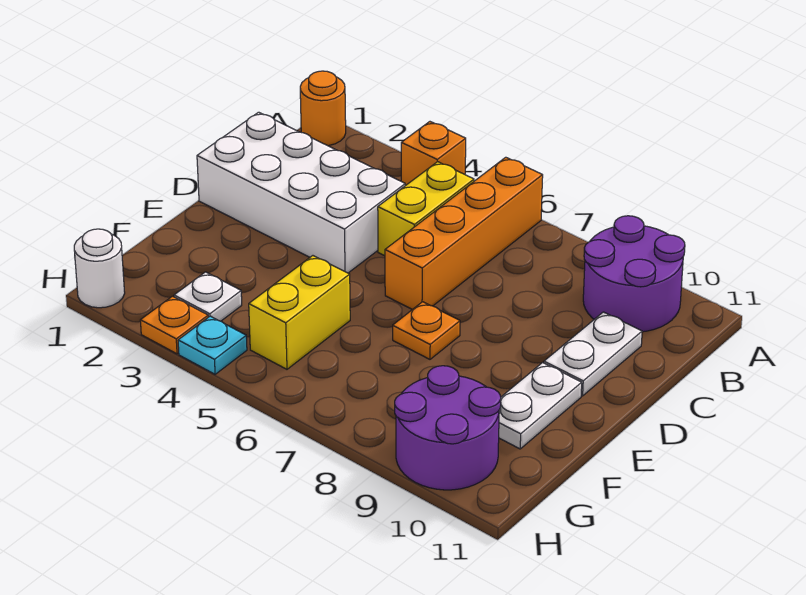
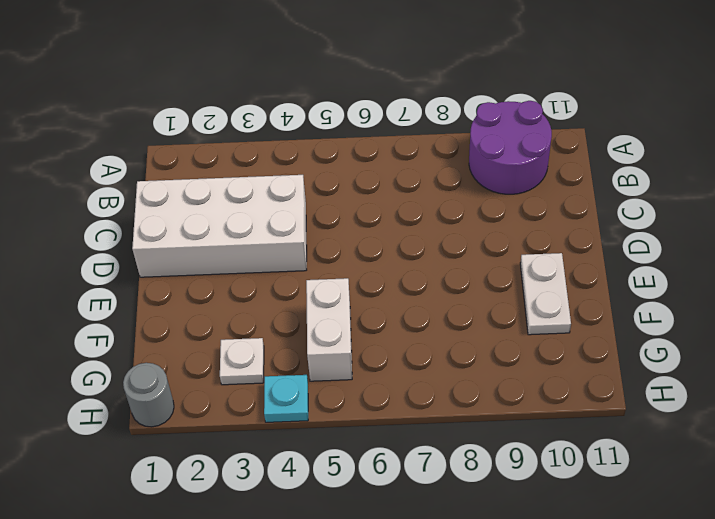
white 1x2 brick [306,278,352,381] -> yellow 1x2 brick [249,256,350,369]
grey 1x1 round brick [123,363,174,427] -> white 1x1 round brick [74,229,125,308]
none -> orange 1x1 round brick [300,71,346,146]
none -> orange 1x1 brick [401,122,466,186]
none -> orange 1x4 brick [385,157,543,310]

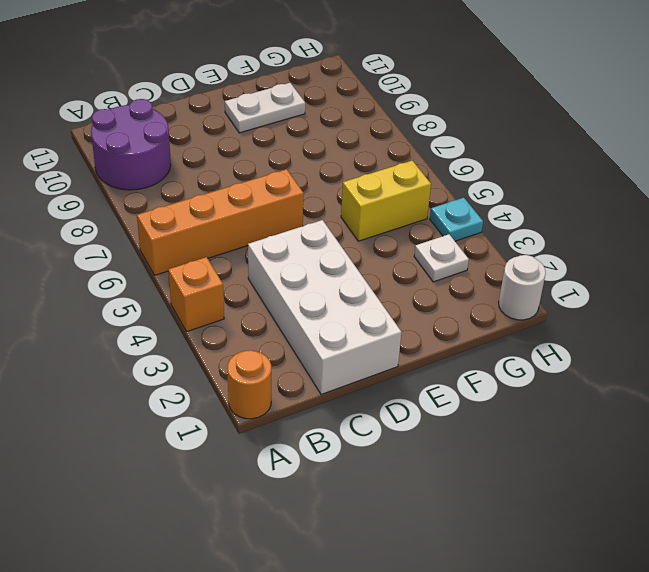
none -> yellow 1x2 brick [378,162,474,256]
none -> white 1x2 plate [544,312,642,396]
none -> orange 1x1 plate [393,302,460,359]

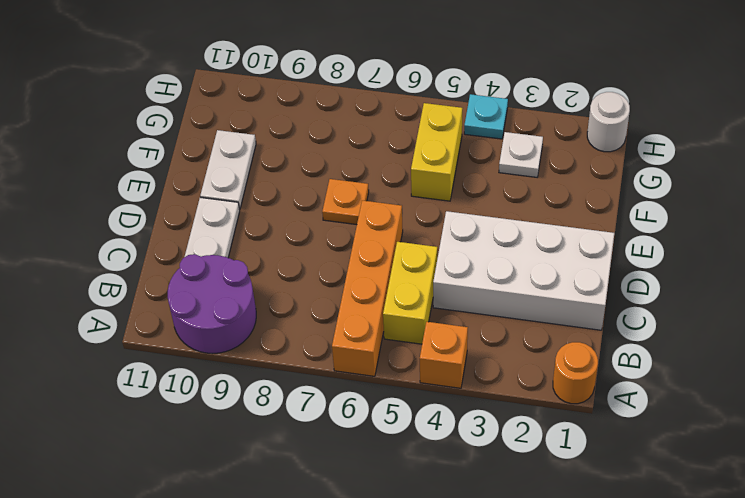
none -> purple 2x2 round brick [395,366,501,490]
none -> orange 1x1 plate [140,296,208,354]

